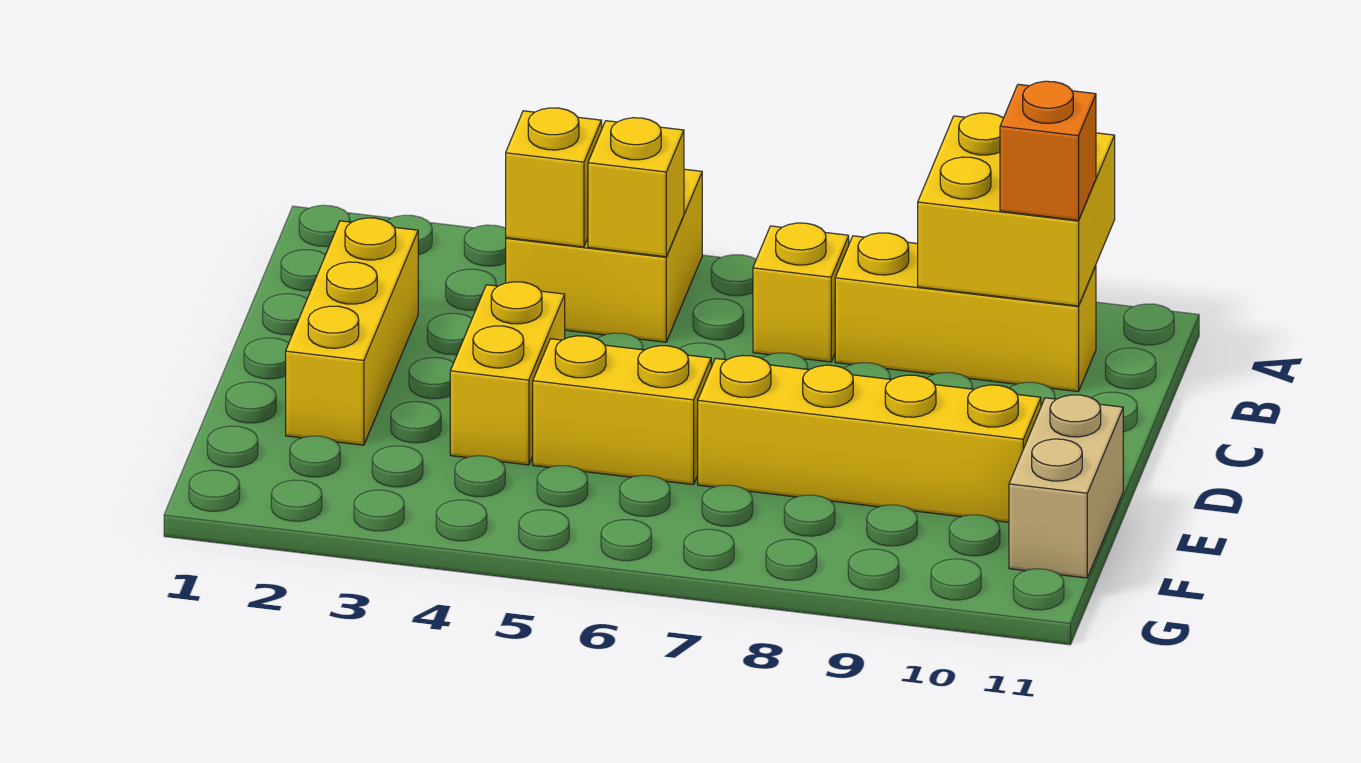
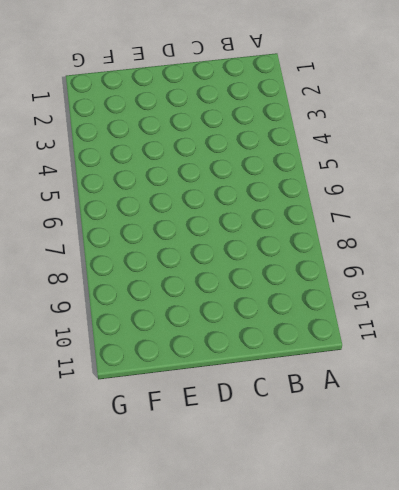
none -> yellow 2x2 brick [506,169,702,342]
none -> yellow 1x1 brick [753,223,849,362]
none -> yellow 1x3 brick [835,233,1096,391]

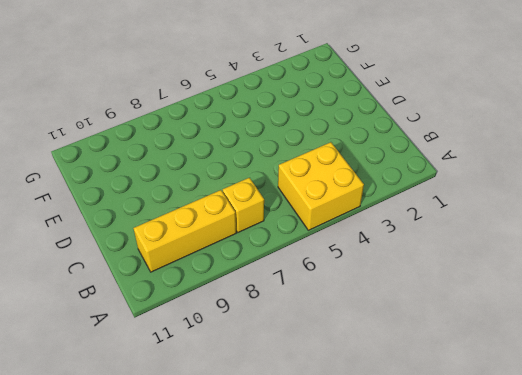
none -> yellow 1x3 brick [286,218,418,445]
none -> yellow 1x2 brick [450,282,565,465]
none -> yellow 1x2 brick [533,336,711,485]

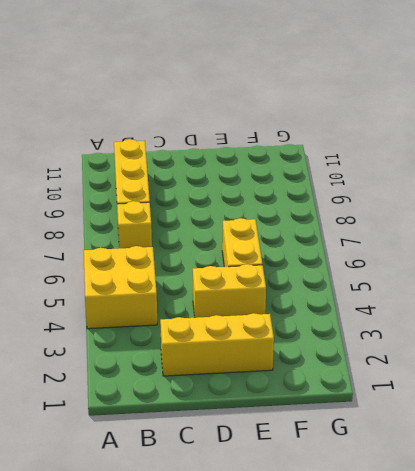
none -> yellow 1x4 brick [698,356,1041,522]
none -> tan 1x2 brick [1009,395,1123,578]
none -> yellow 2x2 brick [918,113,1115,306]

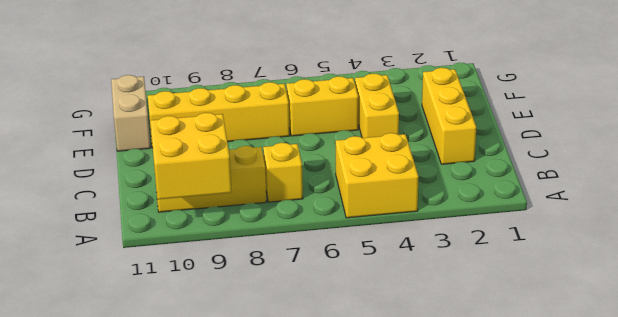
none -> yellow 1x1 brick [506,108,602,247]
none -> yellow 1x1 brick [588,118,684,257]
none -> orange 1x1 brick [1000,81,1096,220]

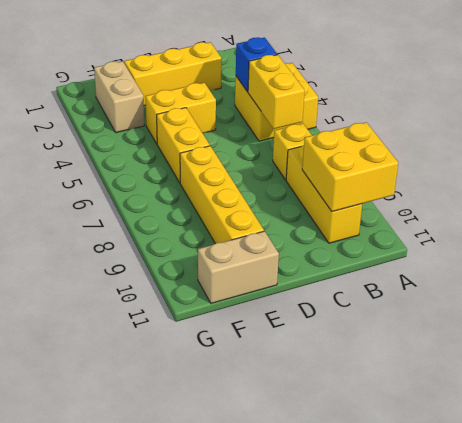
blue 1x1 brick [236,37,277,92] -> yellow 1x1 brick [506,108,602,247]
yellow 1x2 brick [248,55,305,129] -> yellow 1x1 brick [588,118,684,257]
tan 1x2 brick [94,61,144,133] -> none
none -> orange 1x1 brick [1000,81,1096,220]

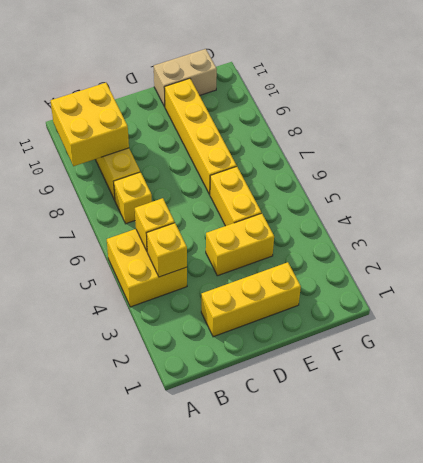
none -> orange 1x1 brick [1000,81,1096,220]

